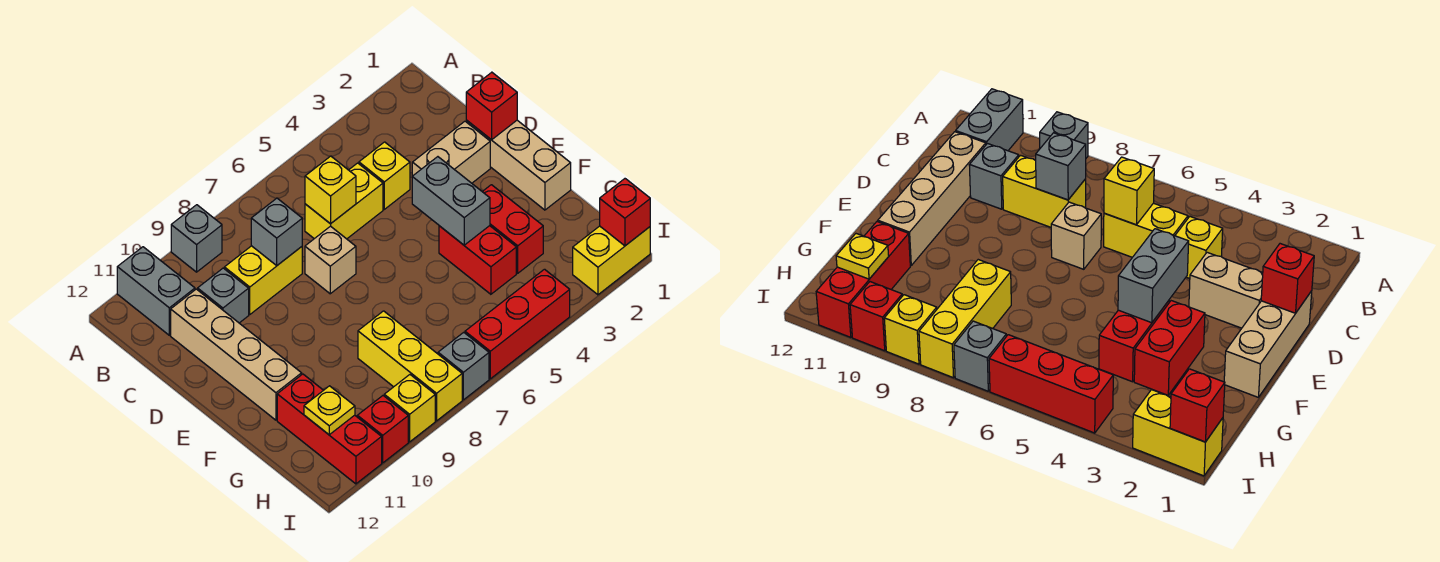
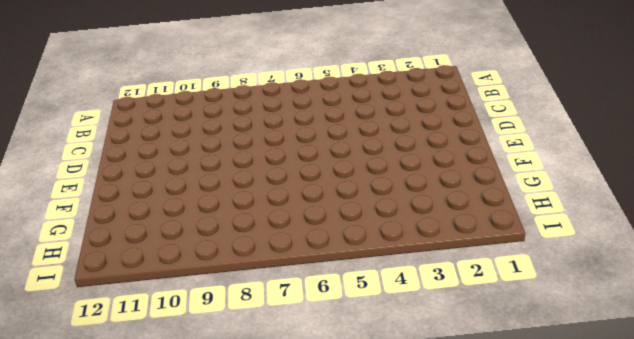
none -> grey 1x1 brick [171,205,222,272]
none -> grey 1x2 brick [117,247,195,335]
none -> yellow 1x1 brick [359,142,410,209]

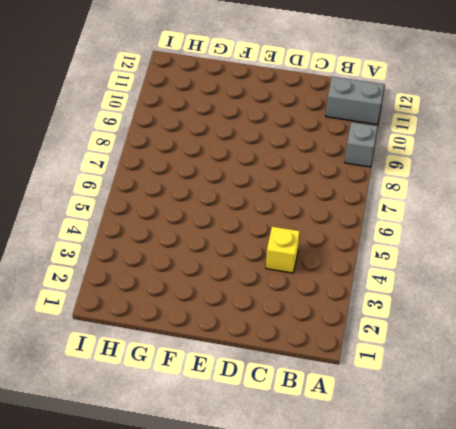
none -> yellow 1x2 brick [305,163,383,239]
none -> yellow 1x2 brick [224,246,302,314]
none -> grey 1x1 brick [198,268,249,323]

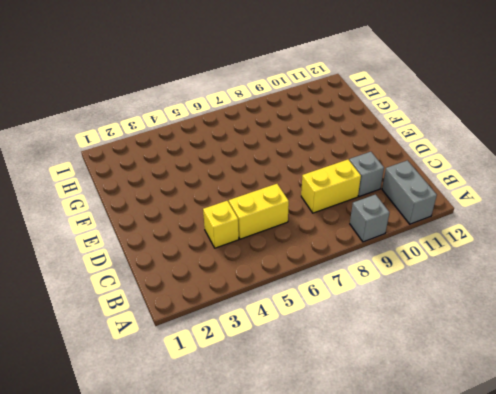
none -> tan 1x4 brick [171,289,302,420]
none -> tan 1x3 brick [466,120,571,210]
none -> tan 1x2 brick [412,121,490,183]

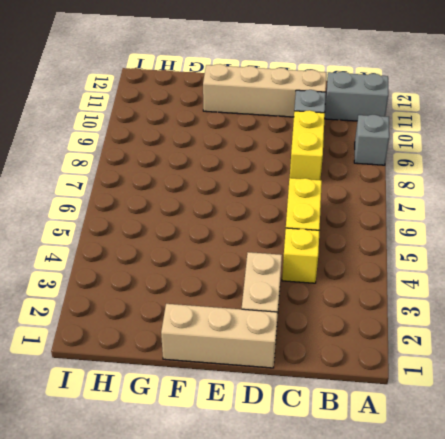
none -> tan 1x1 brick [305,226,356,294]
none -> red 1x2 brick [482,185,543,273]
none -> red 1x2 brick [439,226,516,294]

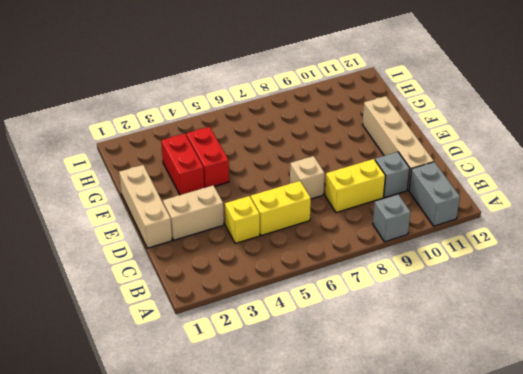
none -> yellow 1x3 brick [358,311,462,421]
none -> red 1x3 brick [277,374,382,484]
none -> yellow 1x2 brick [573,226,650,295]

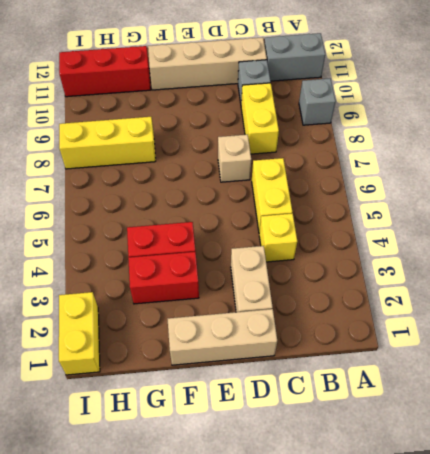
none -> red 1x3 brick [465,269,570,379]
none -> grey 1x1 brick [438,332,489,400]
none -> yellow 1x1 brick [384,375,435,442]

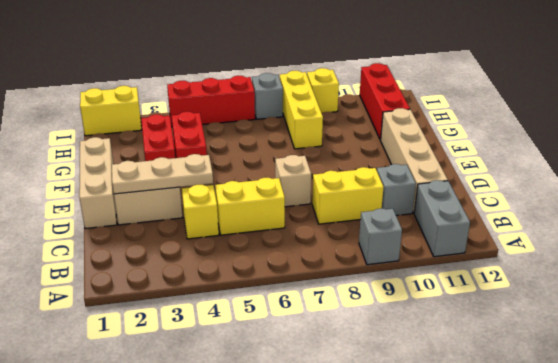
tan 1x3 plate [112,154,213,194] -> none
none -> red 1x1 brick [357,396,408,463]
none -> yellow 1x1 brick [305,156,356,224]
none -> grey 1x1 brick [251,198,302,265]

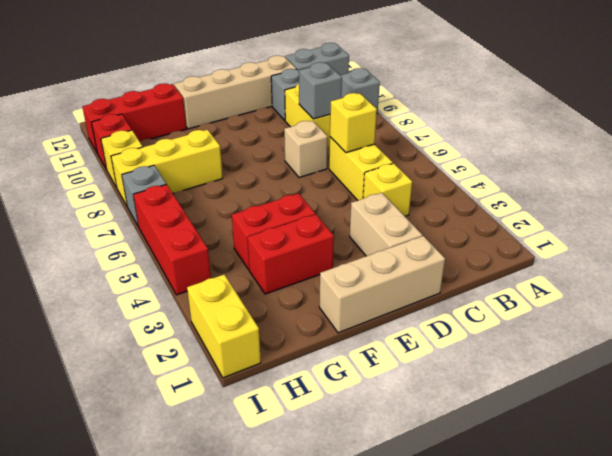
none -> red 1x1 brick [466,72,517,140]
none -> grey 1x2 brick [412,157,490,245]
none -> yellow 1x1 plate [304,386,355,435]

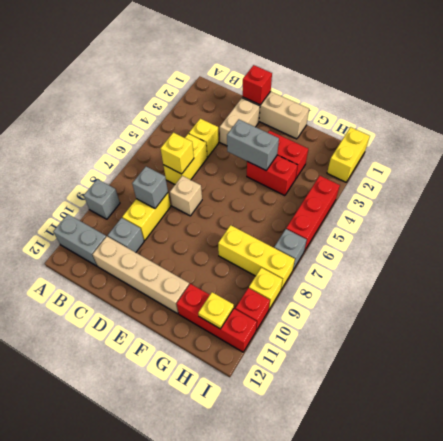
none -> red 1x1 brick [600,179,650,246]

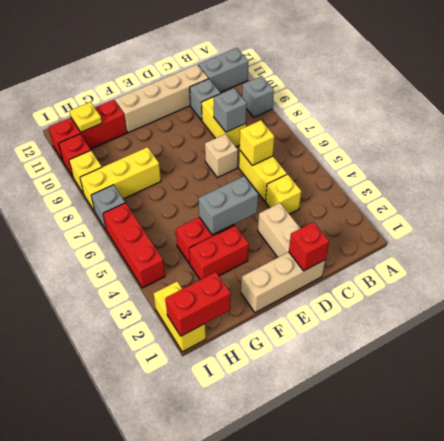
red 1x2 brick [165,272,231,336] -> red 1x1 brick [600,179,650,246]

